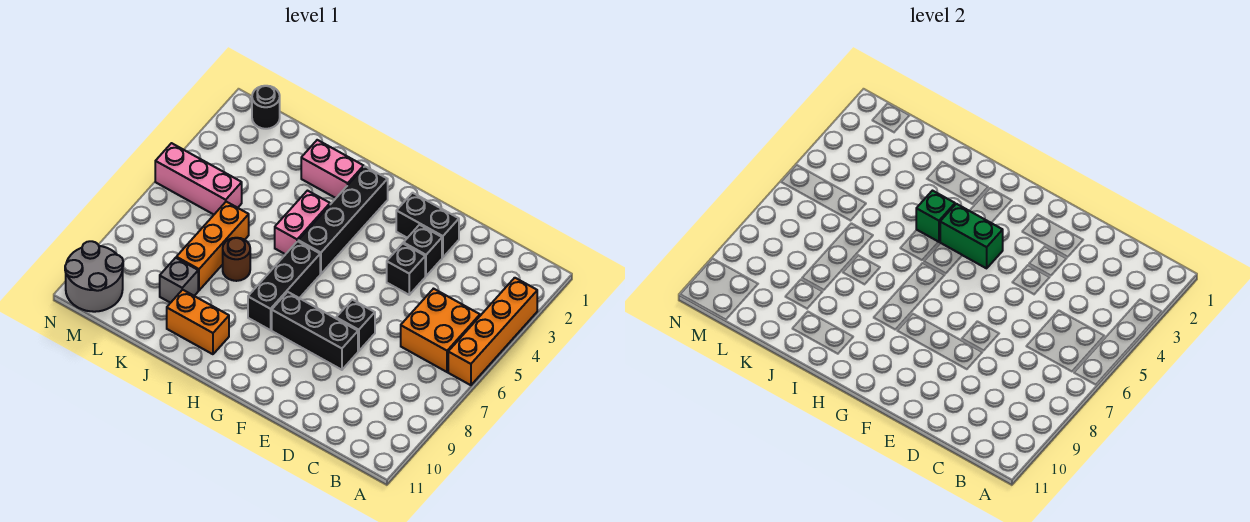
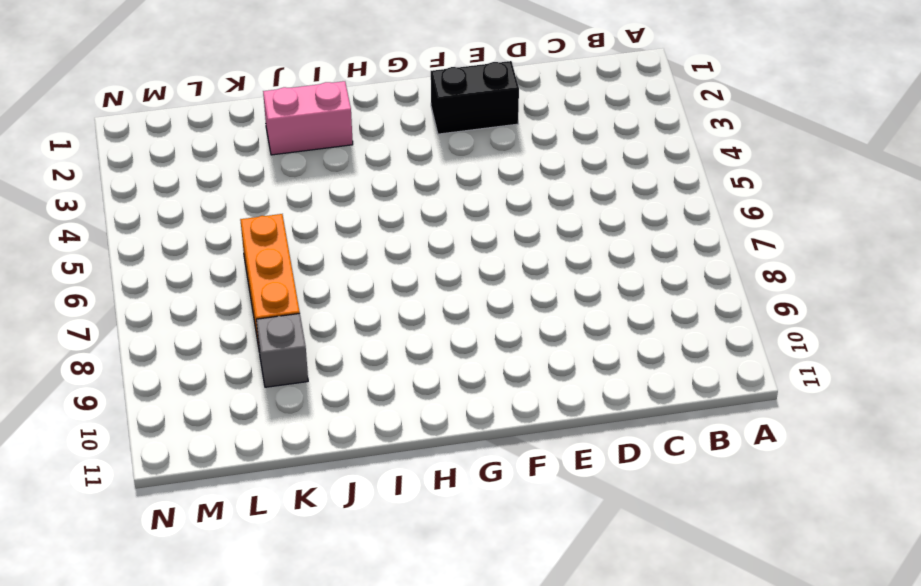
none -> orange 1x4 brick [448,278,537,385]
none -> orange 2x2 brick [401,289,480,372]
none -> black 1x1 brick [403,225,442,276]

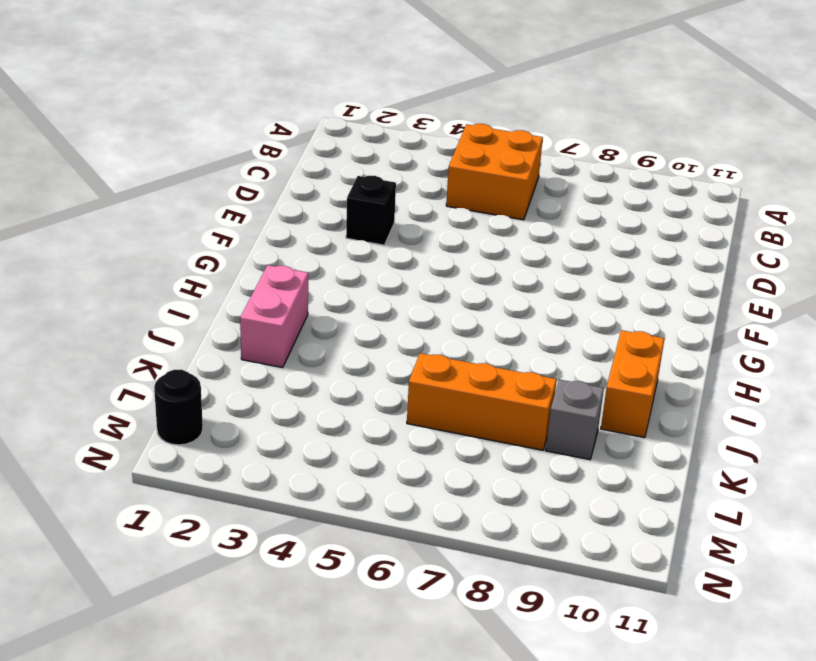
none -> orange 1x4 brick [448,278,537,385]
none -> black 1x2 brick [396,193,459,257]
none -> black 1x1 brick [387,244,425,295]

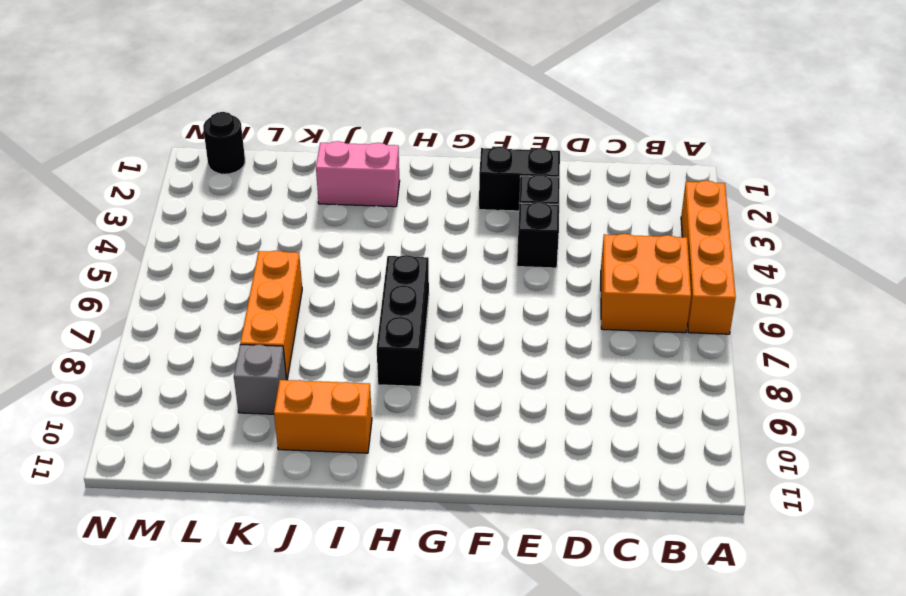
none -> black 1x1 brick [336,300,375,351]
none -> black 1x3 brick [272,292,358,370]
none -> black 1x4 brick [298,167,388,274]

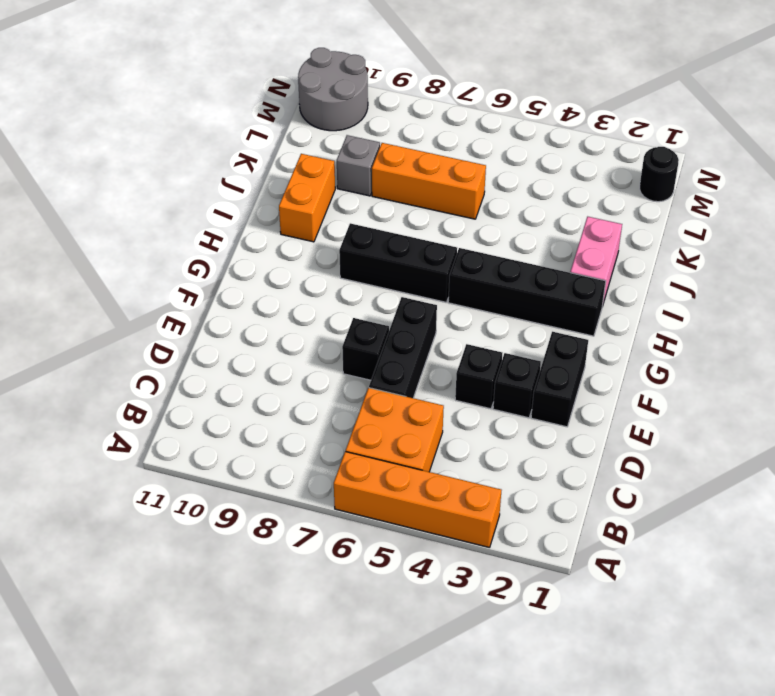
black 1x3 brick [369,297,437,398] -> black 1x3 brick moved to [272,292,358,370]
none -> pink 1x2 brick [275,191,330,254]
none -> brown 1x1 round brick [223,238,250,281]
none -> pink 1x3 brick [155,143,242,214]

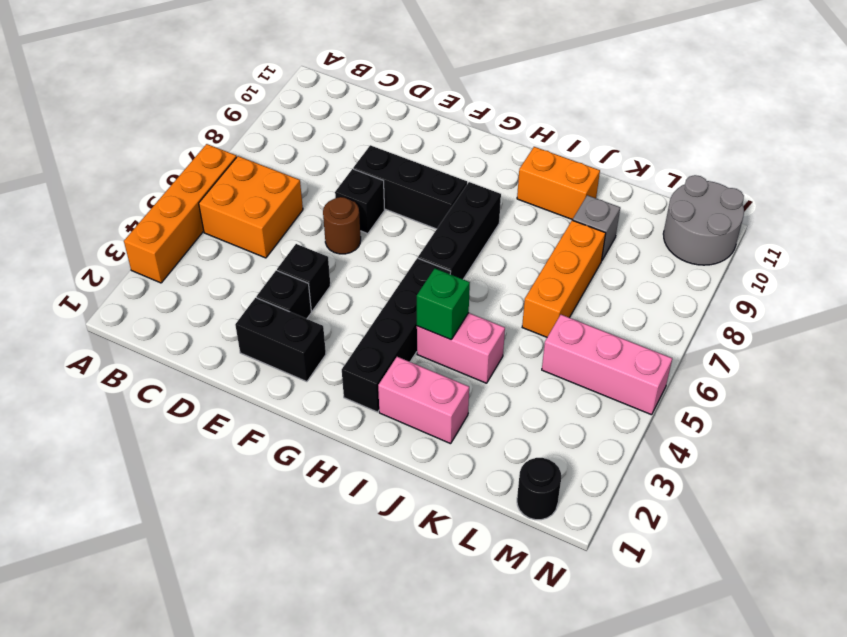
brown 1x1 round brick [323,197,361,254] -> brown 1x1 round brick moved to [223,238,250,281]
pink 1x2 brick [417,313,505,383] -> pink 1x2 brick turned to [275,191,330,254]
none -> green 1x2 brick [940,204,1003,268]

